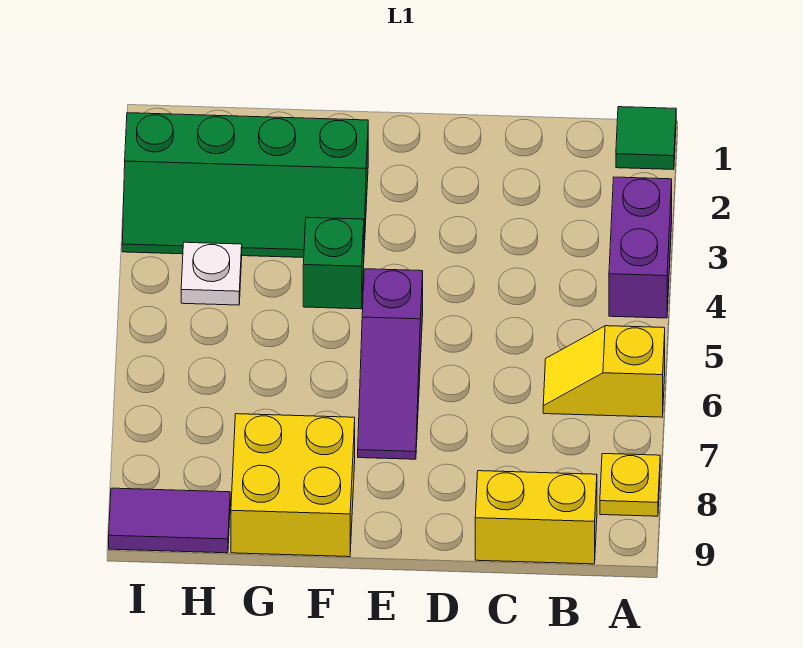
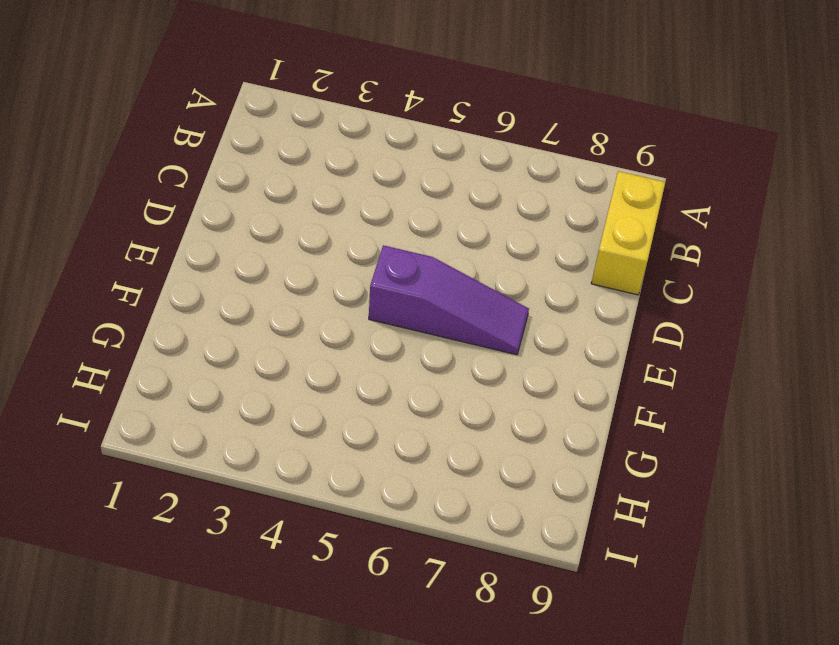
none -> green 1x1 tile [616,107,676,170]
none -> purple 1x2 brick [609,177,672,318]

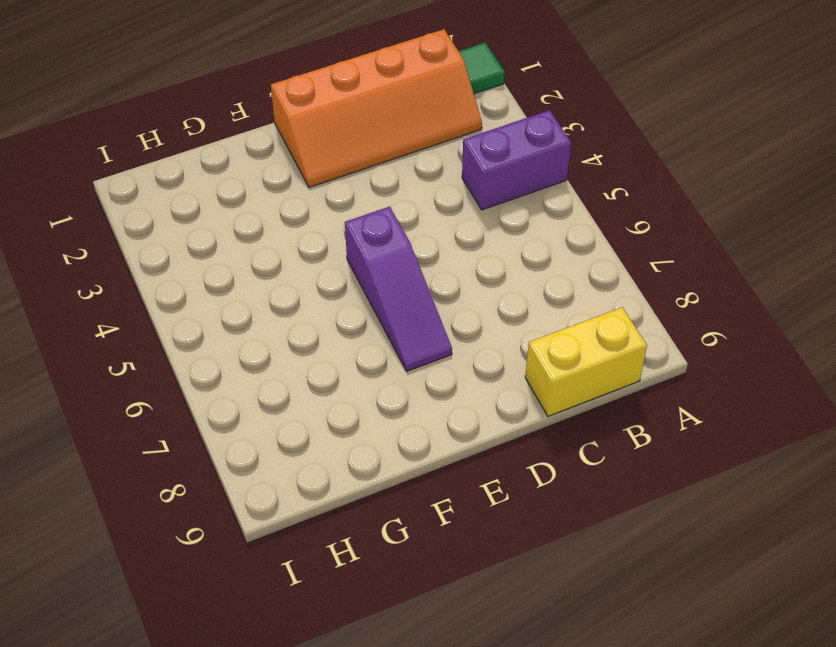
purple 1x2 brick [462,110,571,210] -> purple 1x2 brick turned to [609,177,672,318]
orange 2x4 slope [271,29,482,187] -> none
none -> yellow 1x2 slope [543,326,665,417]
none -> yellow 1x1 plate [600,454,660,516]

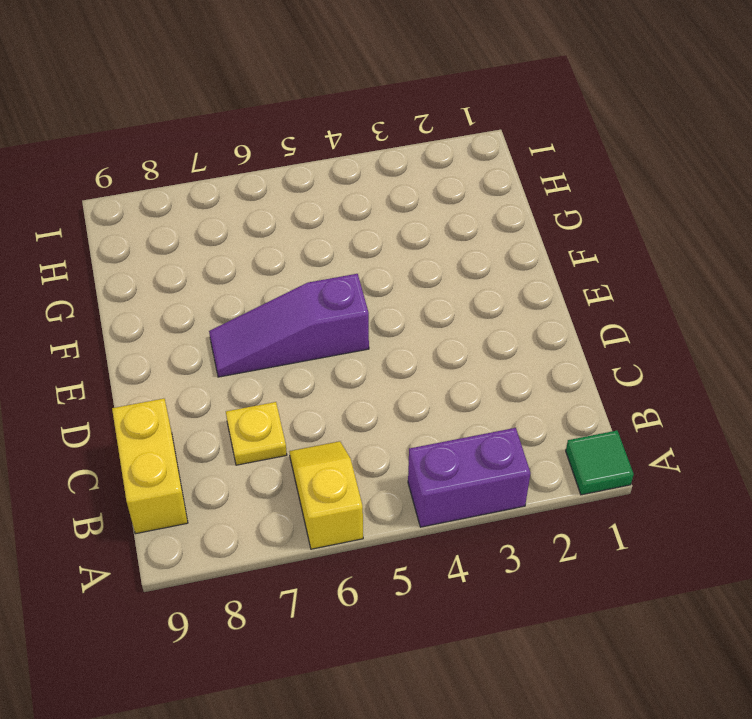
yellow 1x1 plate [226,402,287,465] -> yellow 1x1 plate moved to [600,454,660,516]
none -> green 2x4 slope [122,113,368,258]
none -> green 1x1 brick [303,217,364,309]

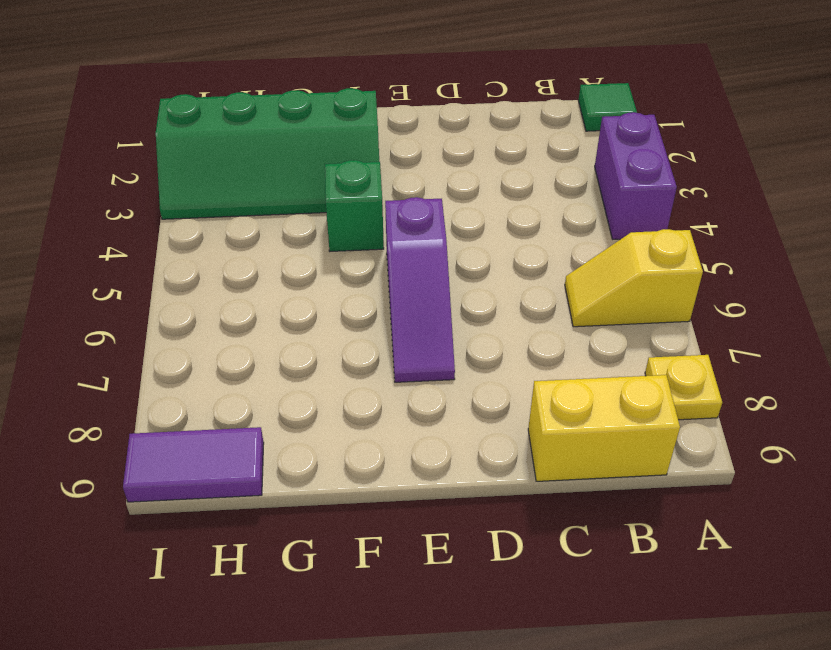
none -> yellow 2x2 brick [231,414,355,557]
none -> white 1x1 plate [181,242,242,305]

